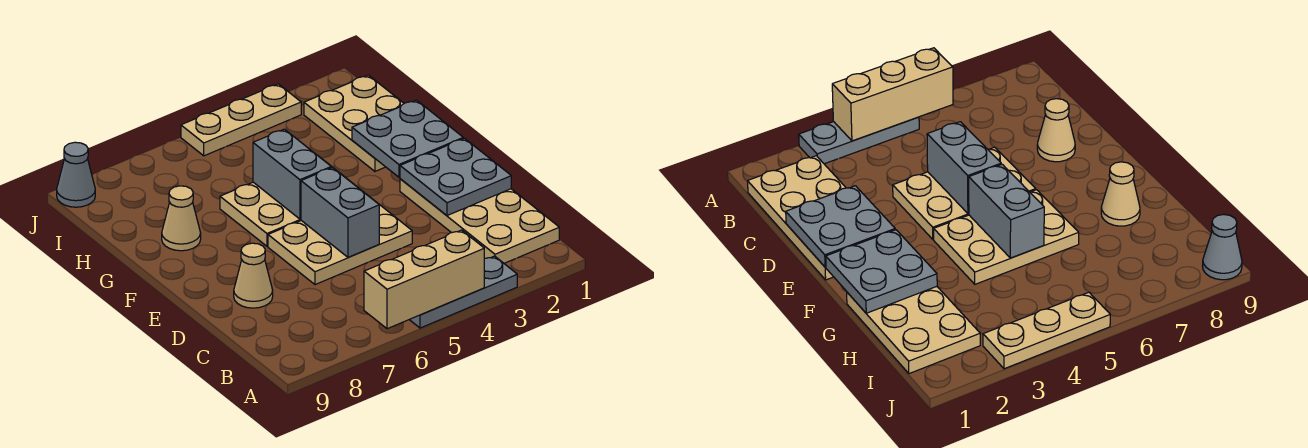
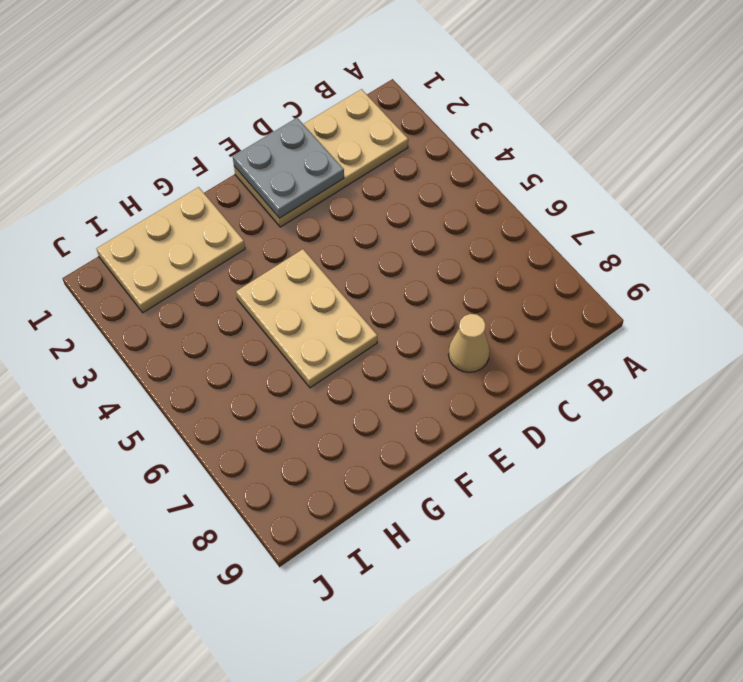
none -> grey 1x3 plate [409,256,517,328]
none -> tan 2x3 plate [268,201,412,285]
none -> tan 1x1 cone [162,186,201,251]

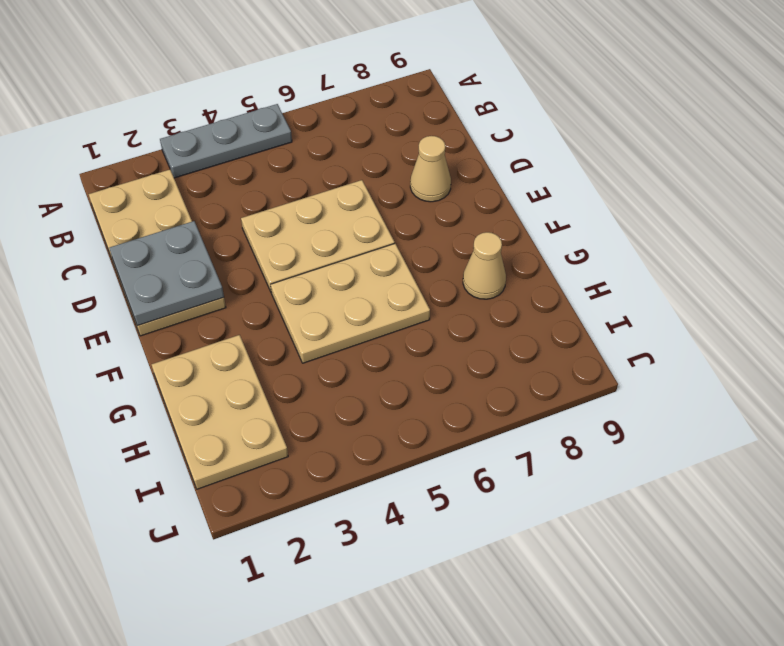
none -> tan 1x3 plate [181,84,301,156]
none -> grey 1x1 cone [57,142,95,207]
none -> tan 1x3 brick [364,230,484,329]

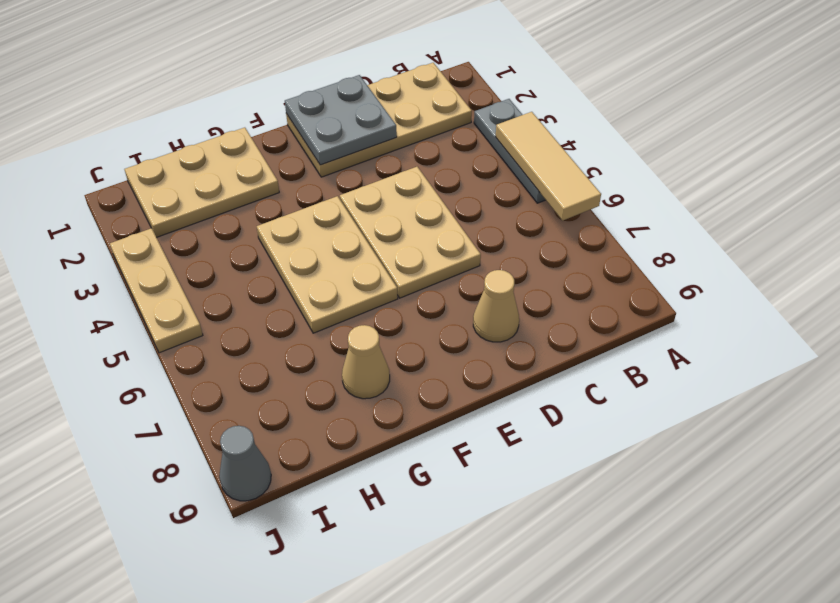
tan 1x3 tile [495,112,601,221] -> tan 1x3 brick [364,230,484,329]
none -> grey 1x2 brick [301,167,379,257]
none -> grey 2x2 plate [352,100,463,177]
none -> grey 1x2 brick [253,129,331,219]

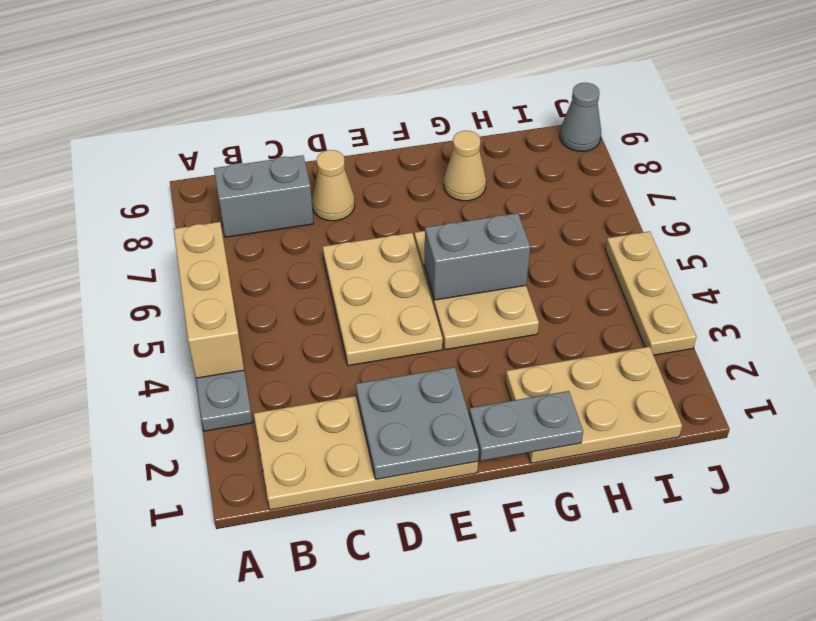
grey 1x2 brick [214,155,313,237] -> grey 1x2 brick moved to [301,167,379,257]
grey 1x2 plate [469,391,583,461] -> grey 2x2 plate [352,100,463,177]

